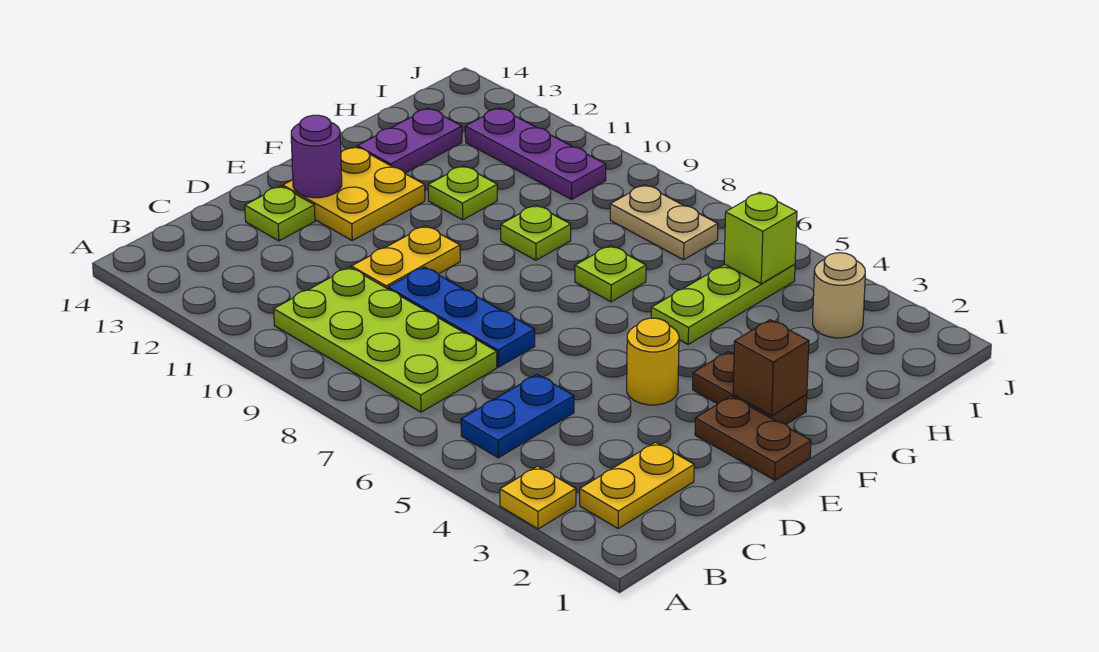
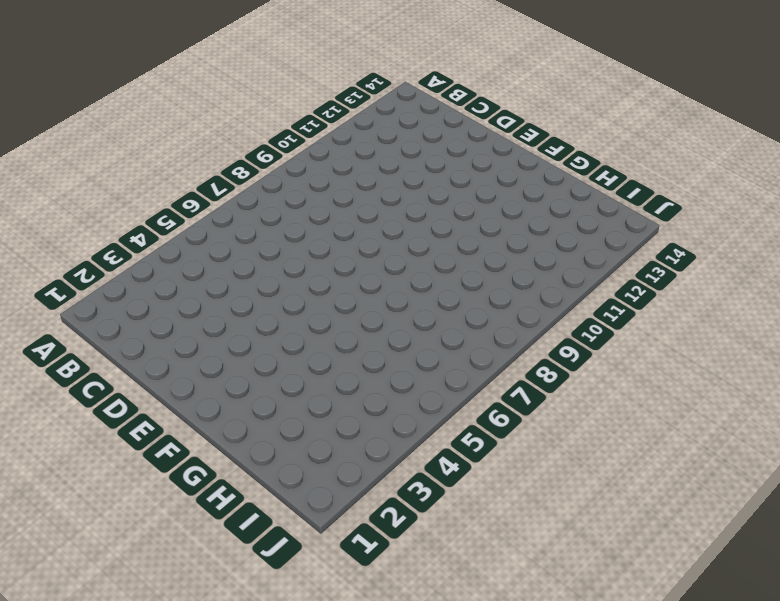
none -> yellow 1x1 plate [500,466,576,529]
none -> yellow 1x2 plate [580,442,694,528]
none -> blue 1x2 plate [461,375,574,458]

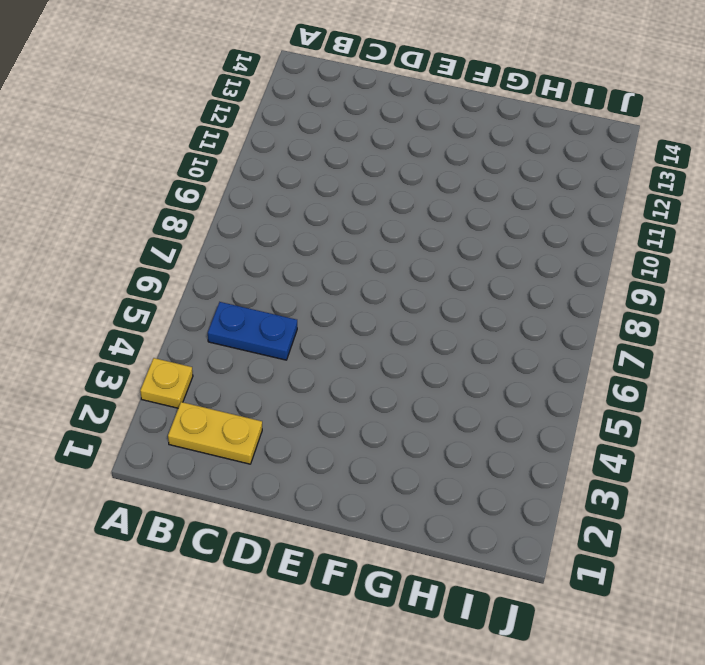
none -> lime 2x4 plate [274,267,497,412]
none -> blue 1x3 plate [388,267,535,367]
none -> yellow 1x2 plate [351,226,460,289]

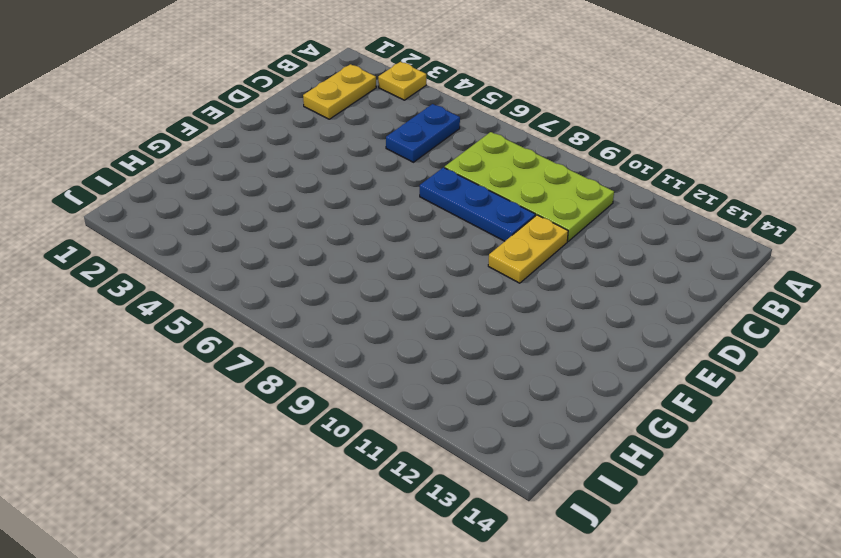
none -> lime 1x1 plate [245,186,315,241]
none -> brown 1x2 plate [695,396,811,480]
none -> yellow 1x1 round brick [627,318,679,405]

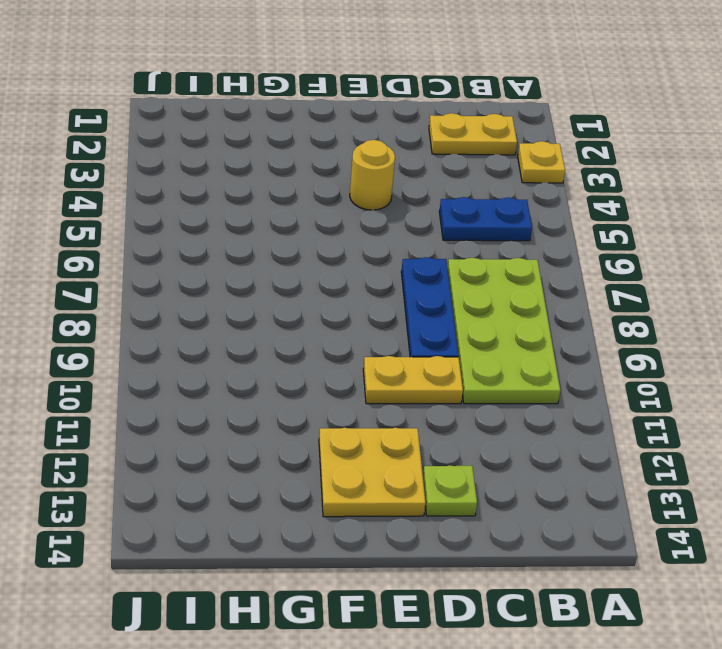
none -> brown 1x2 plate [695,396,811,480]
none -> brown 1x2 plate [693,352,807,424]
none -> lime 1x3 plate [651,264,795,344]

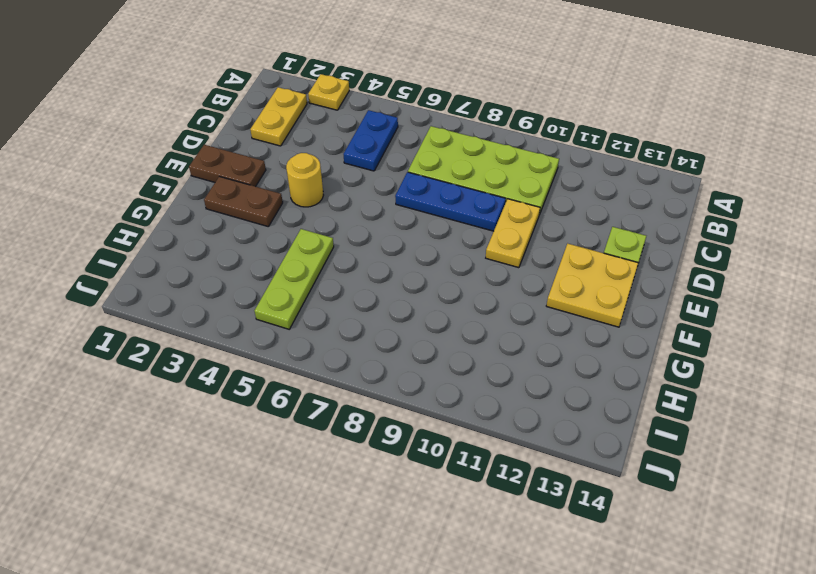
none -> lime 1x1 plate [575,246,646,302]
none -> lime 1x1 plate [501,205,571,260]
none -> lime 1x1 plate [428,166,497,220]

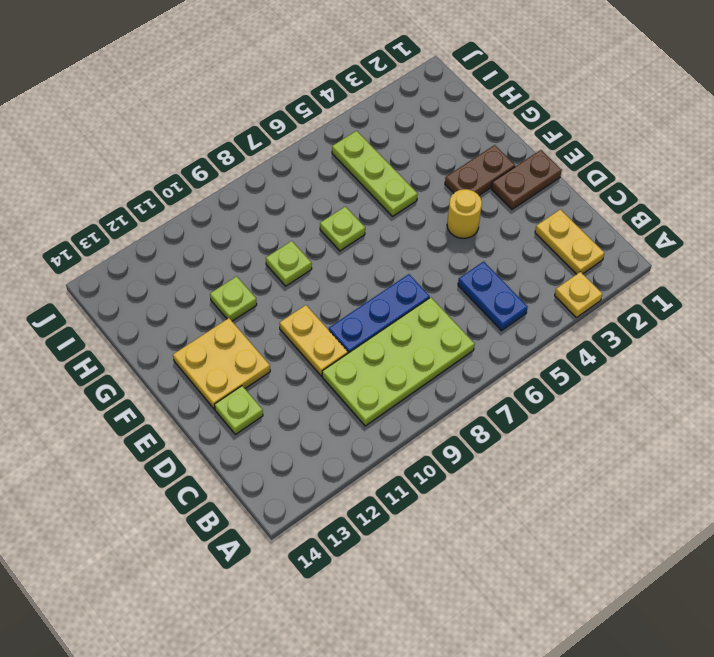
none -> purple 1x2 plate [357,108,462,173]
none -> tan 1x1 round brick [813,253,865,338]
none -> tan 1x2 plate [610,185,718,260]

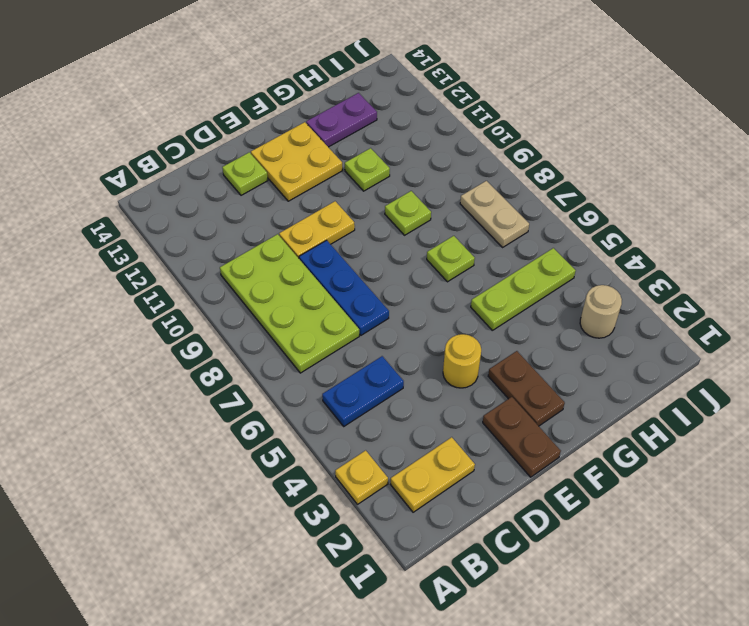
none -> purple 1x3 plate [465,108,606,199]
none -> purple 1x1 round brick [291,115,342,198]
none -> brown 1x1 brick [733,320,809,416]

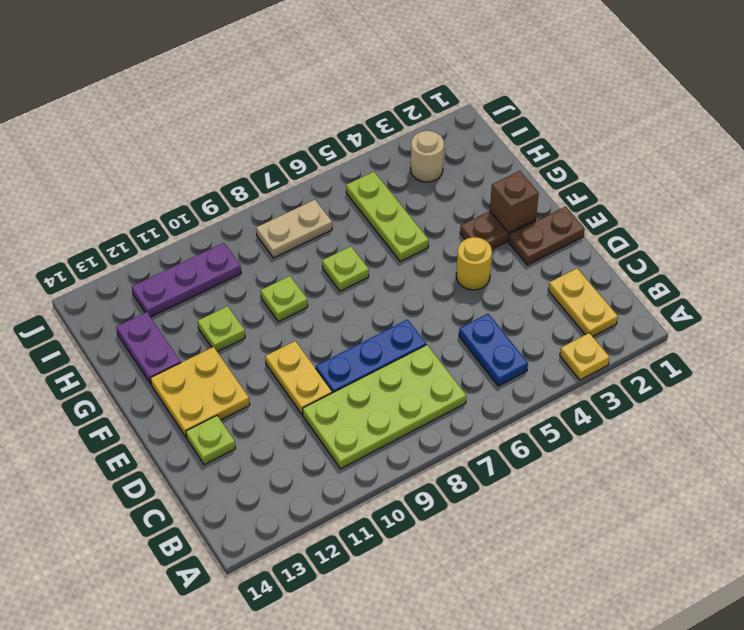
none -> purple 1x1 round brick [291,115,342,198]
none -> lime 1x1 brick [724,192,797,284]

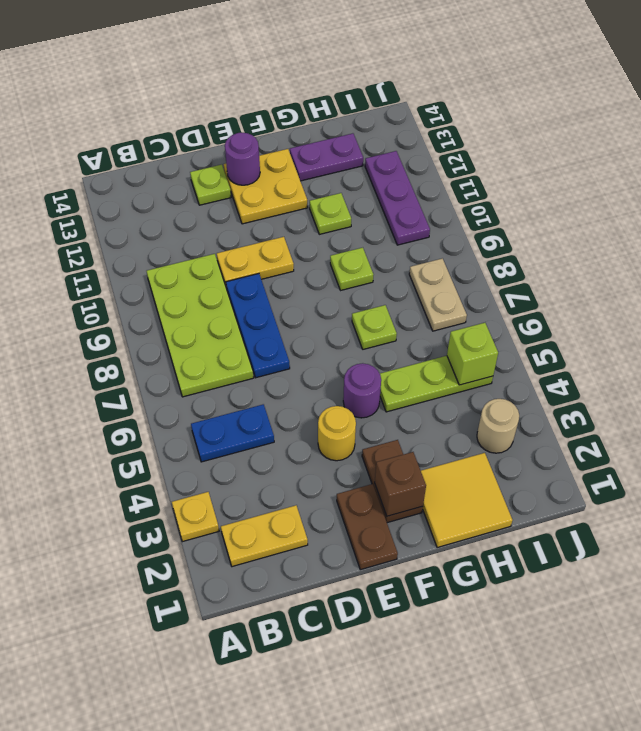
purple 1x1 round brick [343,363,381,418] -> none
yellow 2x2 tile [421,453,513,548] -> none

